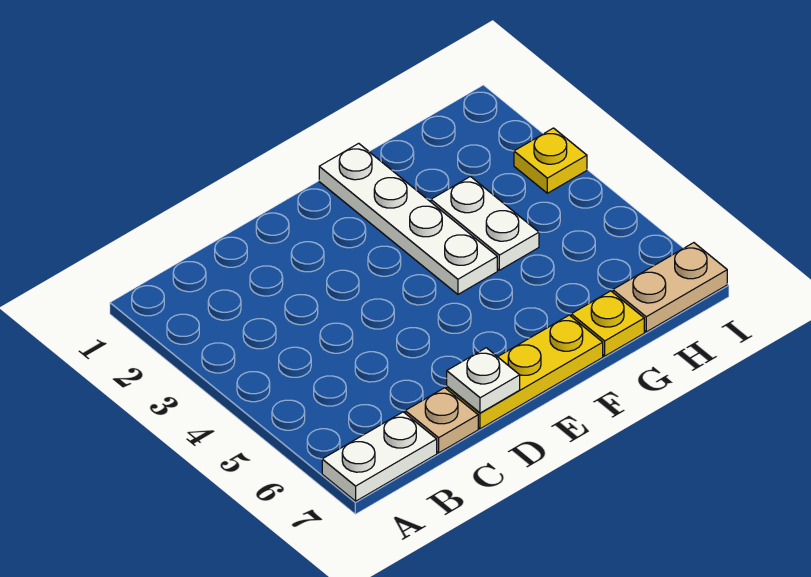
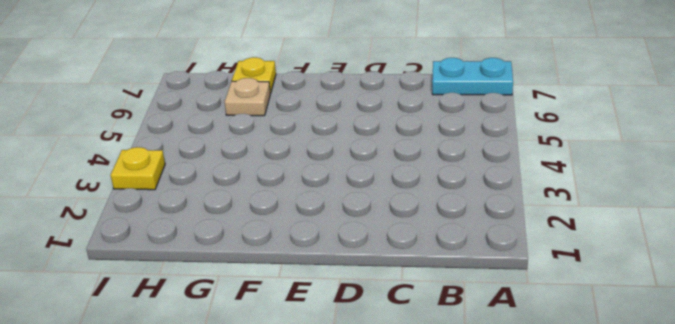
cyan 1x2 plate [432,58,513,95] -> white 1x2 plate [322,412,437,501]
tan 1x1 plate [225,78,270,116] -> tan 1x1 plate moved to [405,388,478,453]
none -> yellow 1x3 plate [447,315,603,429]
none -> white 1x4 plate [319,143,497,294]

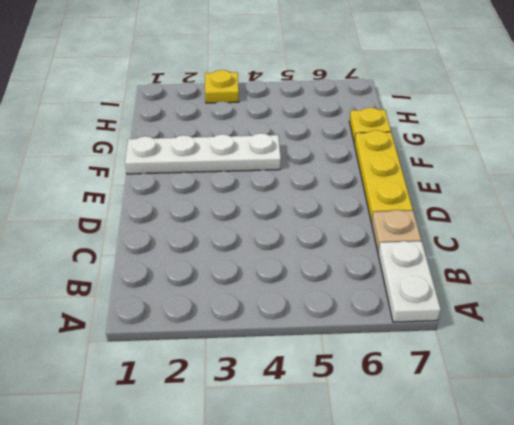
none -> white 1x2 plate [431,177,539,270]
none -> tan 1x2 plate [613,243,727,332]

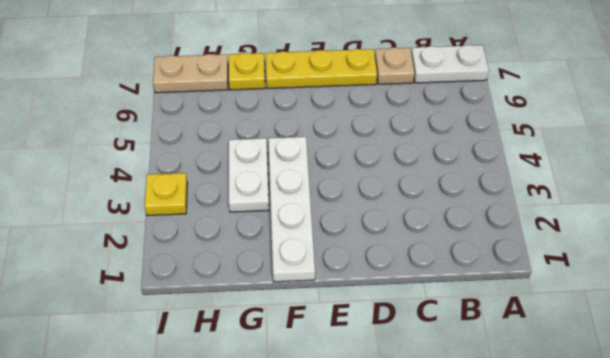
none -> white 1x1 plate [447,348,520,413]

